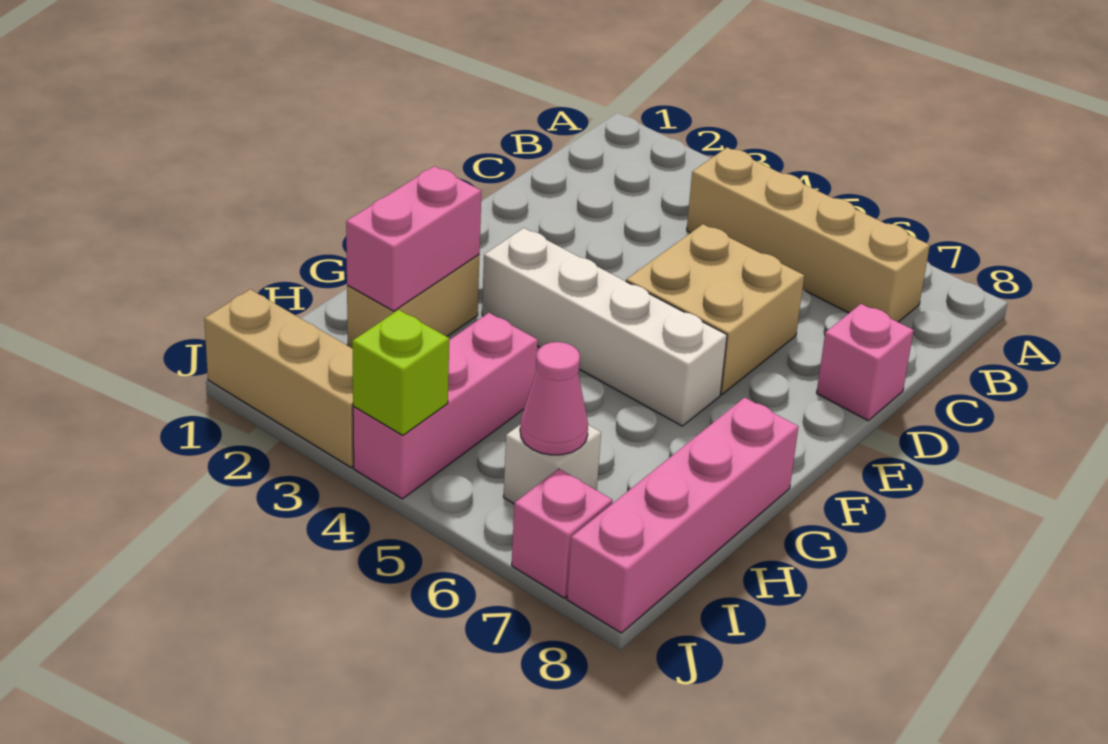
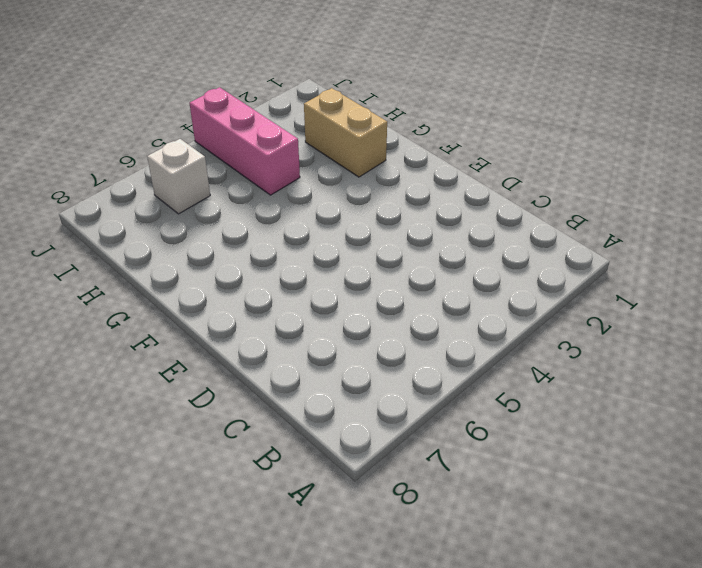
none -> tan 1x4 brick [687,147,930,322]
none -> tan 2x2 brick [626,224,804,394]
none -> pink 1x1 brick [817,304,914,420]

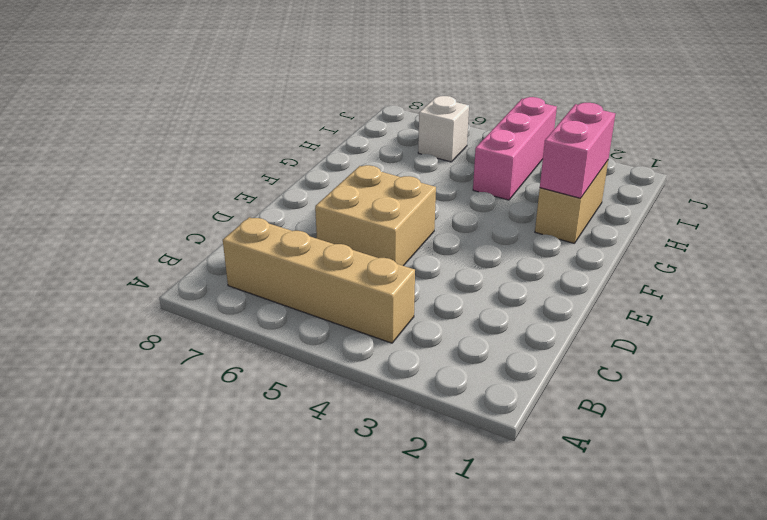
none -> pink 1x1 brick [817,304,914,420]
none -> white 1x4 brick [482,228,727,426]
none -> pink 1x4 brick [567,397,798,633]

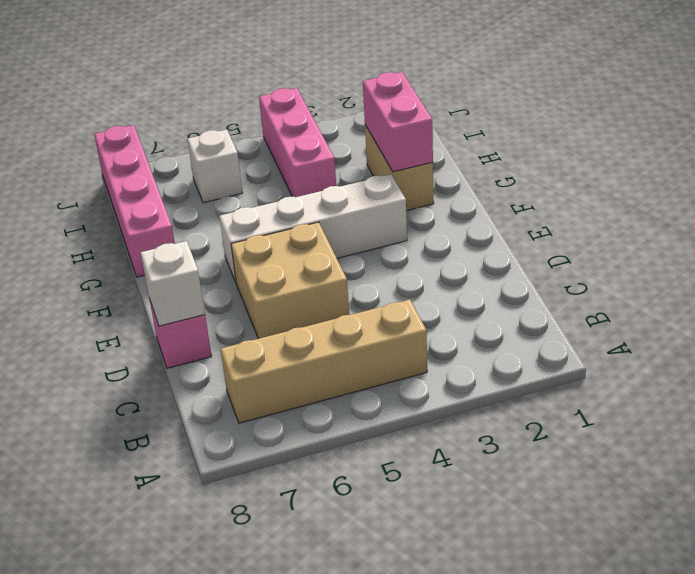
white 1x1 brick [141,241,205,326] -> none
none -> tan 1x3 brick [204,289,354,467]
none -> pink 1x1 brick [512,469,612,598]
none -> pink 1x1 cone [520,342,588,455]

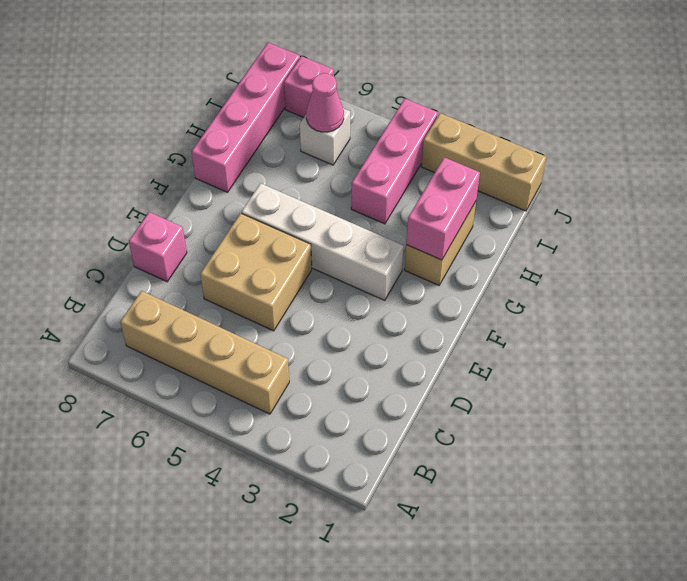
none -> lime 1x1 brick [352,310,449,435]

